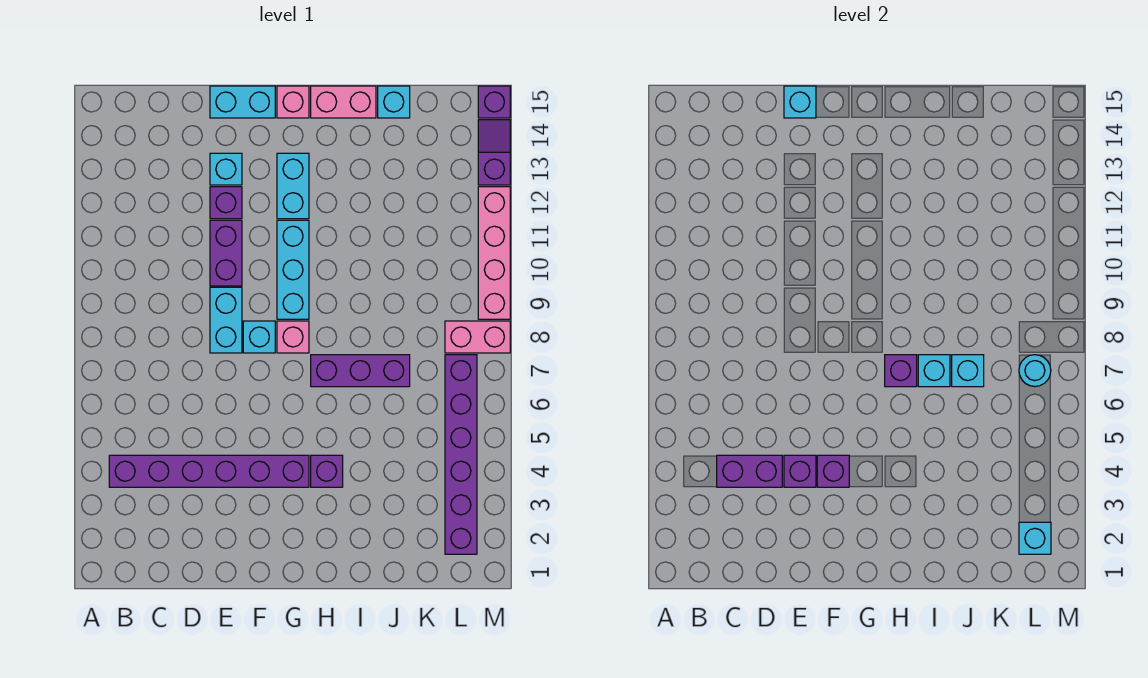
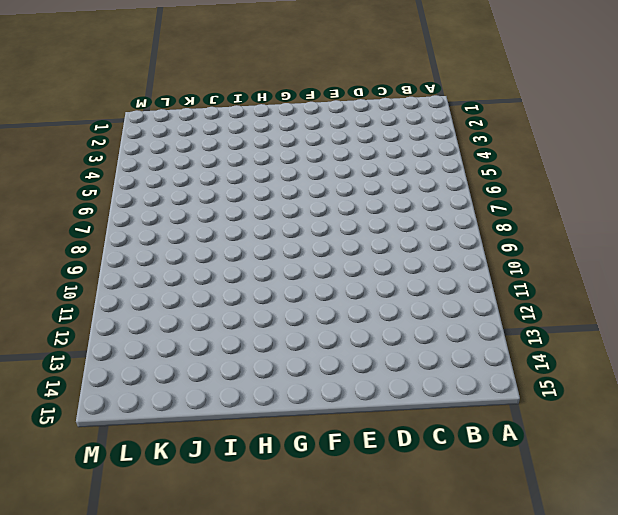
none -> purple 1x6 brick [109,455,309,487]
none -> cyan 1x2 brick [210,287,242,353]
none -> purple 1x2 brick [210,220,242,286]

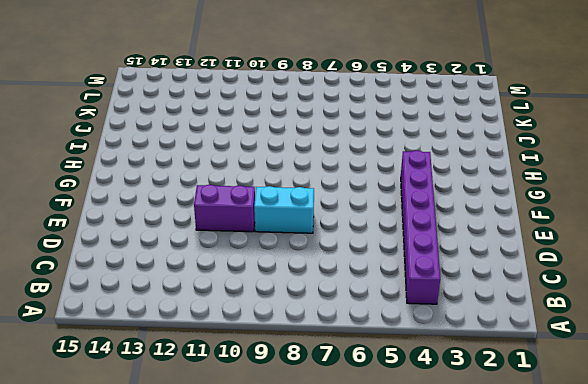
none -> purple 1x1 brick [210,187,242,219]
none -> cyan 1x1 brick [210,153,242,185]
none -> cyan 1x2 brick [210,86,275,118]

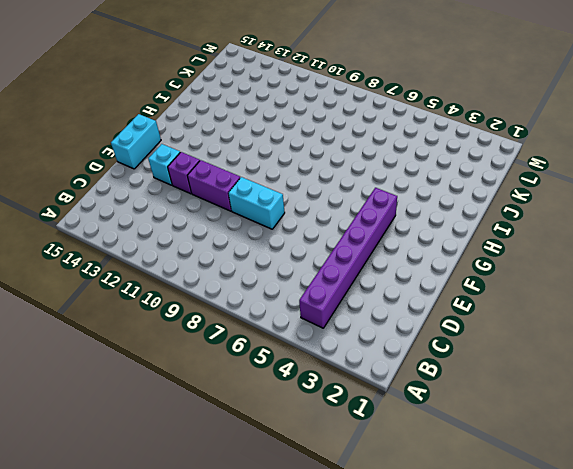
none -> cyan 1x1 brick [243,321,275,353]
none -> pink 1x1 brick [277,321,309,353]
none -> cyan 1x3 brick [277,220,309,319]

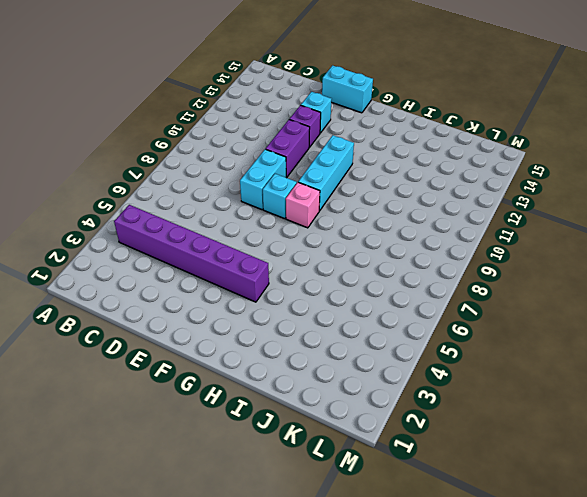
none -> cyan 1x2 brick [277,153,309,219]
none -> pink 1x1 brick [277,86,309,118]
none -> purple 1x1 brick [311,455,343,487]

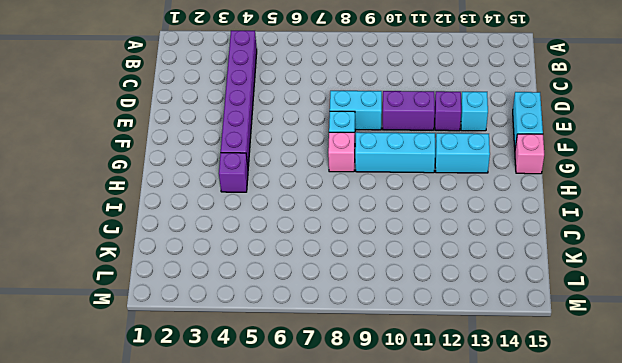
none -> purple 1x3 brick [311,355,410,387]
none -> pink 1x2 brick [311,86,376,118]
none -> cyan 1x1 brick [378,86,410,118]

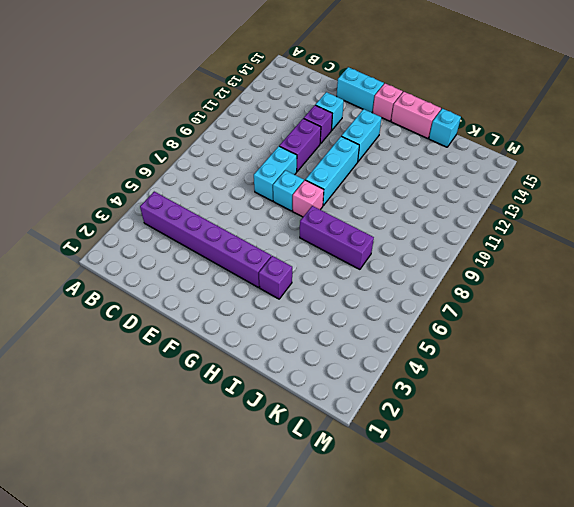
none -> purple 1x6 brick [445,355,477,554]
none -> pink 1x2 brick [445,321,510,353]
none -> pink 1x4 brick [478,187,510,319]

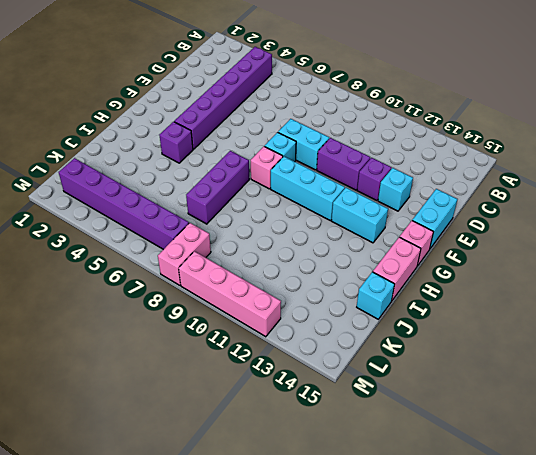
none -> purple 1x2 slope [478,120,510,185]
none -> purple 1x1 brick [478,86,510,118]
none -> purple 1x2 brick [717,455,782,487]

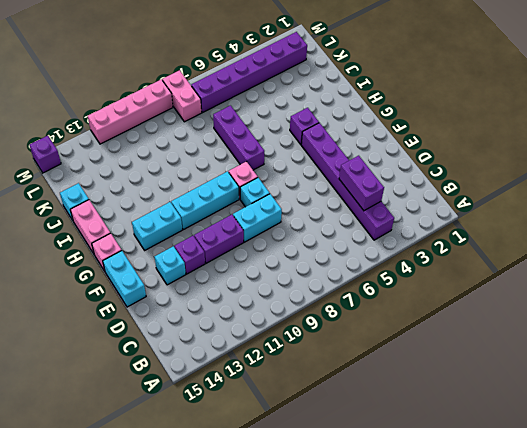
none -> purple 1x2 slope [478,120,510,185]
none -> purple 1x1 brick [784,455,816,487]
none -> cyan 1x1 brick [784,86,816,118]

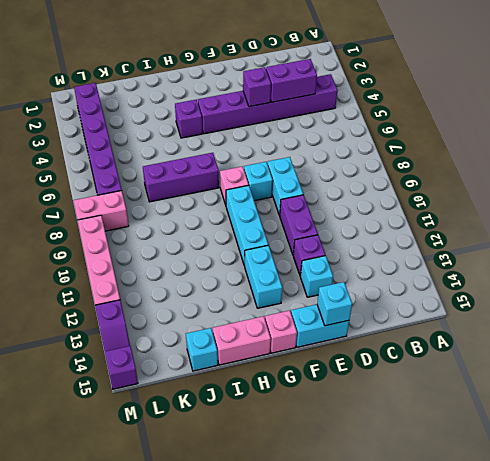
none -> purple 1x1 brick [817,455,849,487]
none -> purple 1x1 brick [885,355,917,387]
none -> cyan 1x1 brick [918,355,950,387]

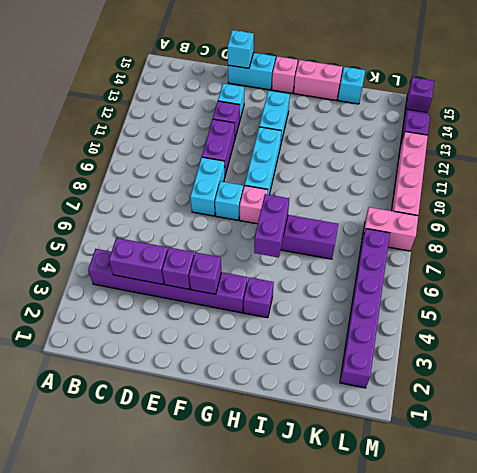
purple 1x2 brick [254,194,289,258] -> purple 1x1 brick [885,355,917,387]
none -> cyan 1x1 brick [918,355,950,387]
none -> cyan 1x1 brick [952,355,984,387]
none -> cyan 1x1 brick [1019,522,1051,554]

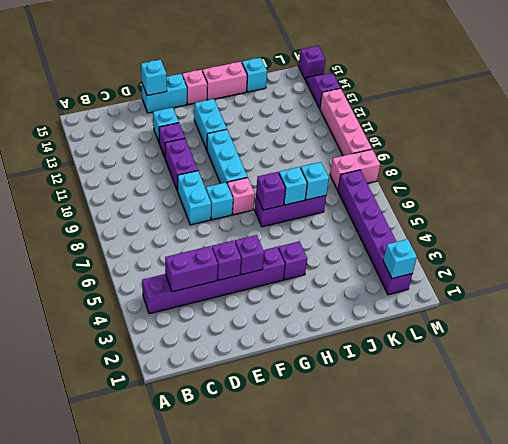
none -> cyan 1x1 round brick [1019,355,1051,387]

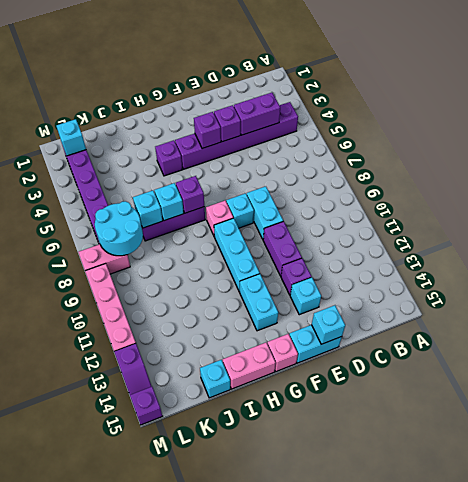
cyan 2x2 round brick [95,201,143,256] -> cyan 1x1 round brick [1019,355,1051,387]

